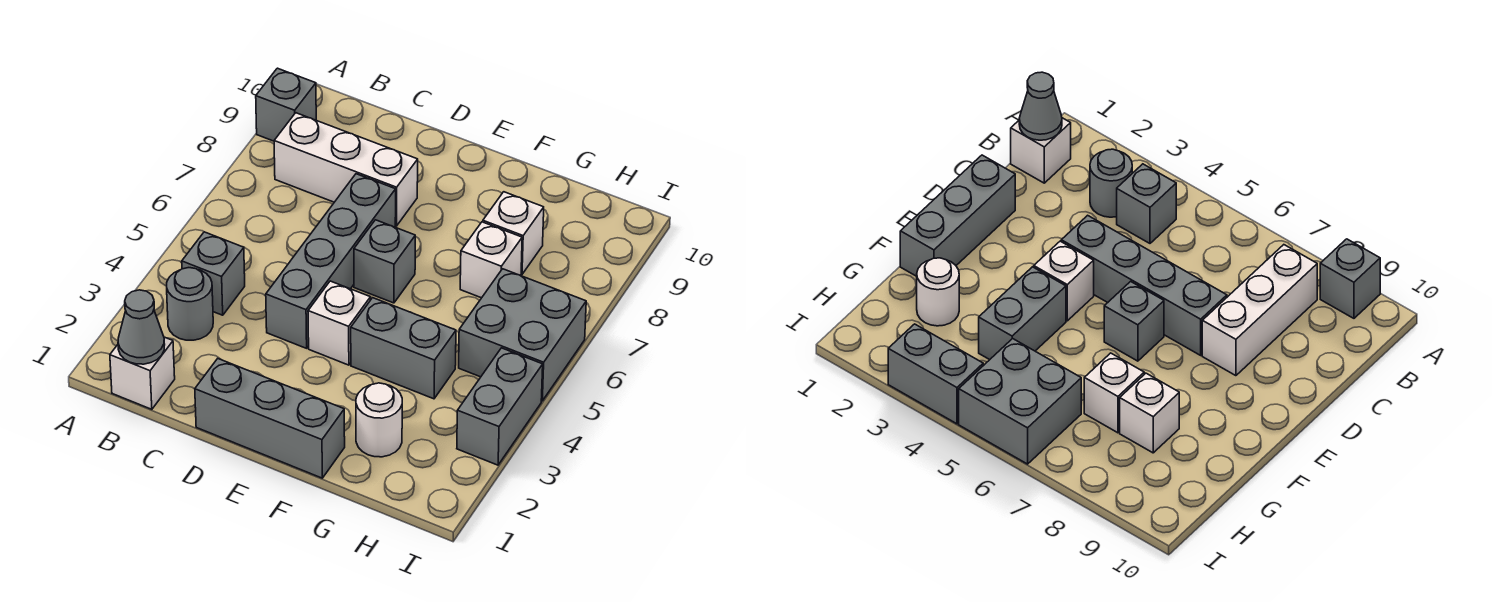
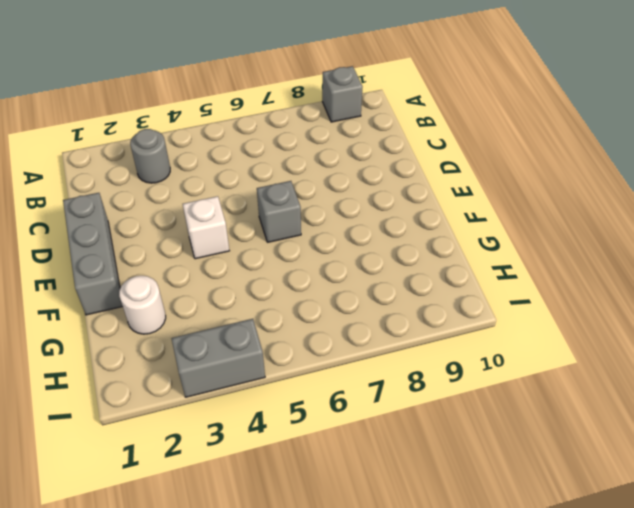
none -> white 1x1 brick [110,337,175,409]
none -> grey 1x1 brick [182,232,245,315]
none -> white 1x3 brick [274,113,418,226]

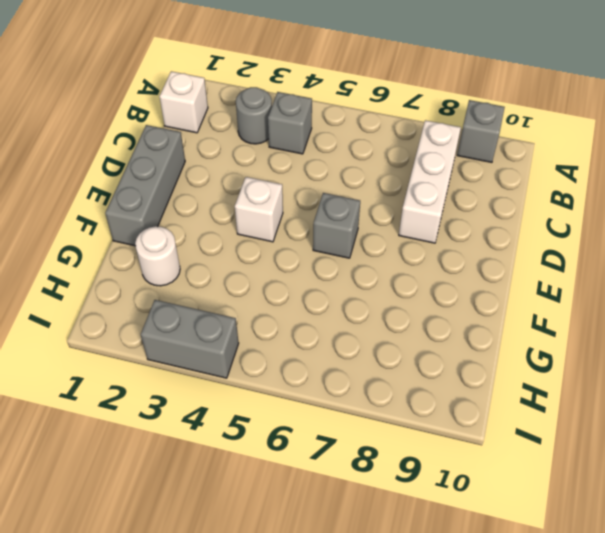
none -> grey 1x4 brick [266,174,396,348]
none -> grey 1x2 brick [351,298,456,399]
none -> white 1x1 brick [460,222,522,298]

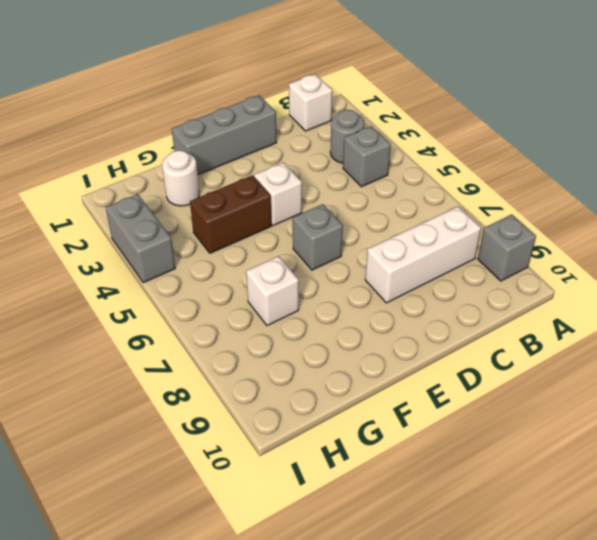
brown 1x2 brick [190,175,271,253] -> grey 1x2 brick [351,298,456,399]
none -> grey 1x4 brick [266,174,396,348]
none -> white 1x1 brick [483,192,544,274]
none -> grey 2x2 brick [459,269,586,401]

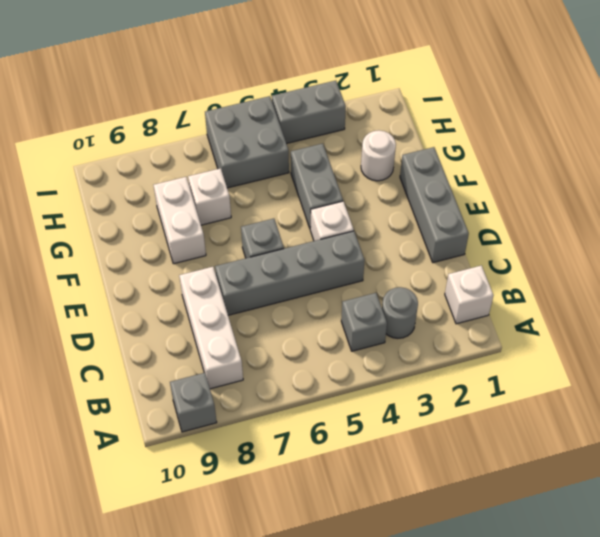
white 1x2 brick [153,177,206,264] -> white 1x1 brick [483,192,544,274]
none -> grey 1x1 cone [118,290,165,364]

